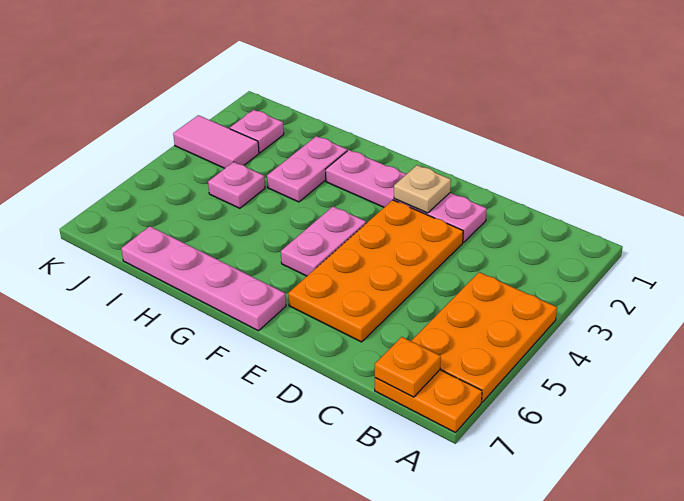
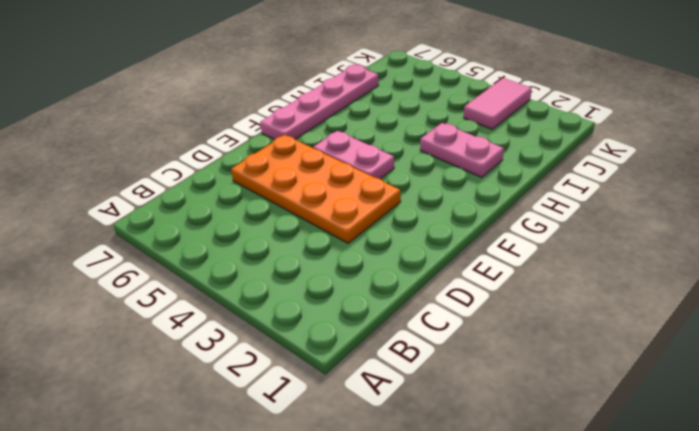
none -> orange 2x3 plate [411,272,557,402]
none -> orange 1x2 plate [375,370,482,433]
none -> pink 1x4 plate [325,150,487,242]

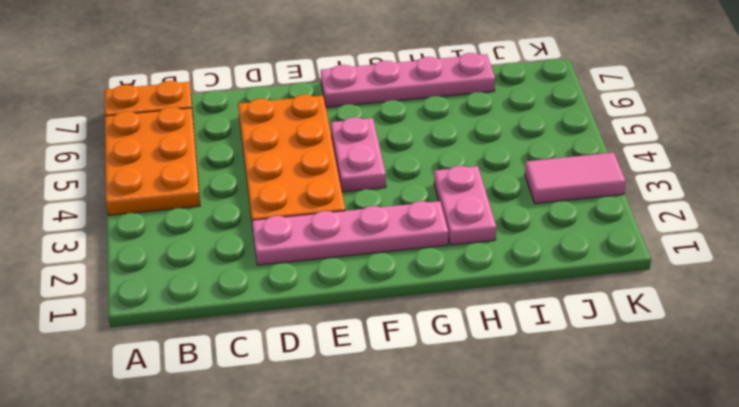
none -> pink 1x1 plate [208,162,265,208]
none -> pink 1x1 plate [230,110,284,153]
none -> orange 1x1 plate [375,337,441,397]

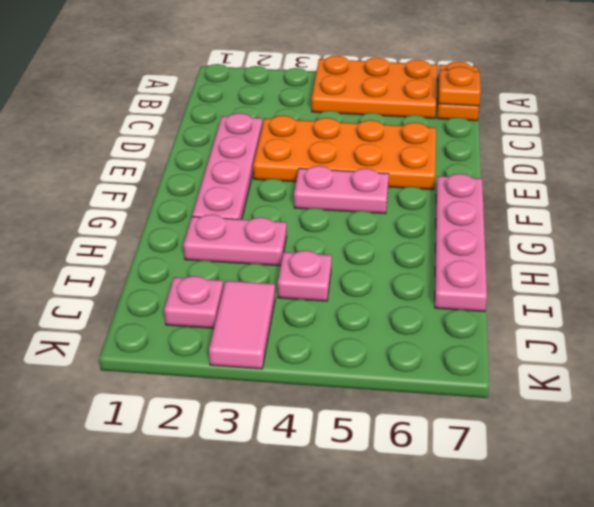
none -> tan 1x1 plate [394,165,451,213]

